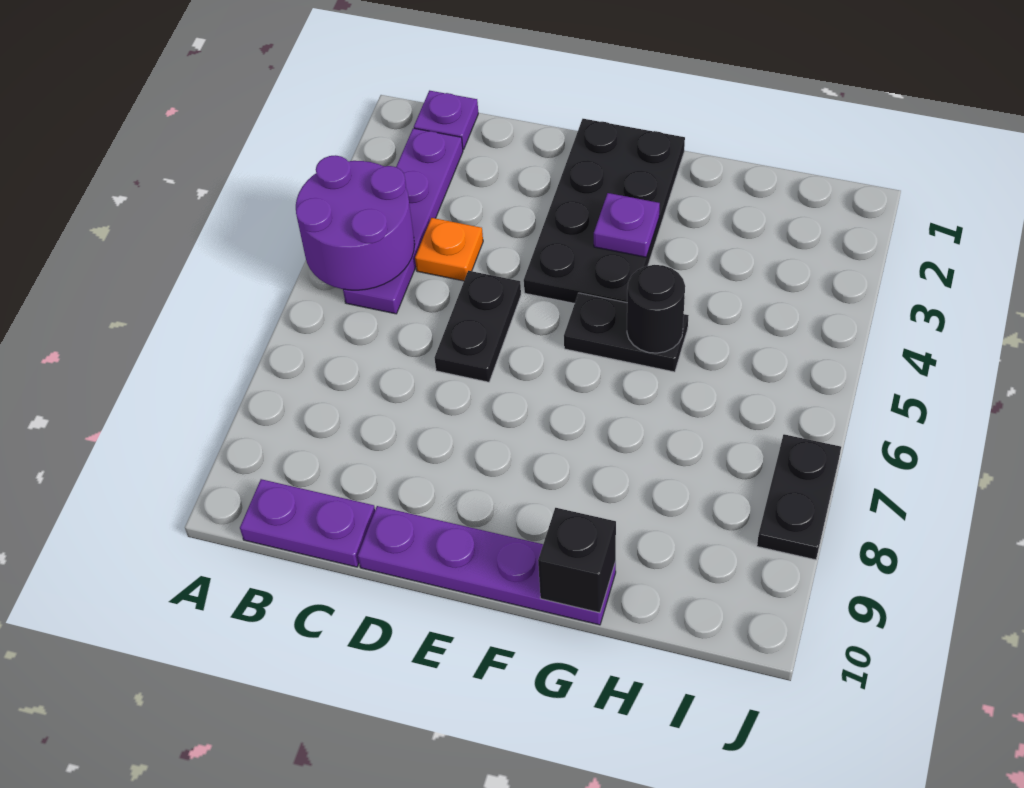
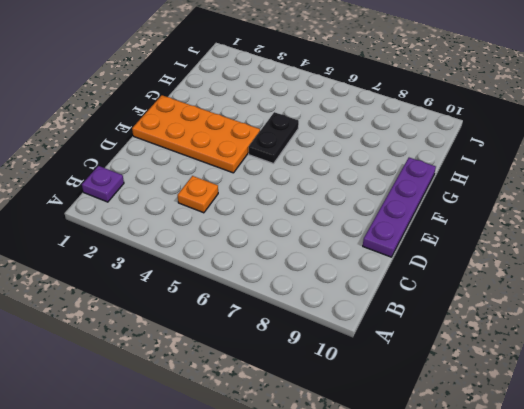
orange 2x4 plate [132,95,260,173] -> black 2x4 plate [524,119,685,303]
none -> purple 1x4 plate [343,128,463,314]
none -> purple 1x2 plate [240,479,375,567]
none -> black 1x2 plate [435,271,521,382]

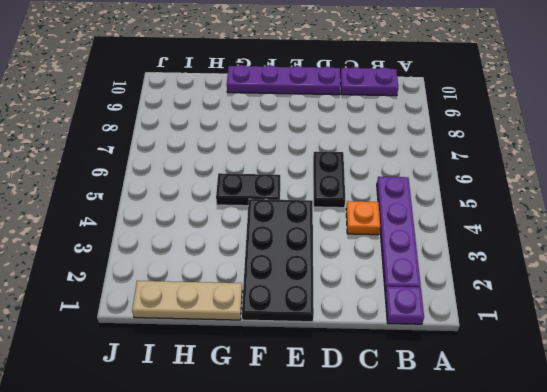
tan 1x3 plate [132,281,242,320] -> none
none -> black 1x2 plate [757,434,841,560]
none -> purple 2x2 round brick [296,155,415,290]
none -> purple 1x1 plate [594,193,660,257]

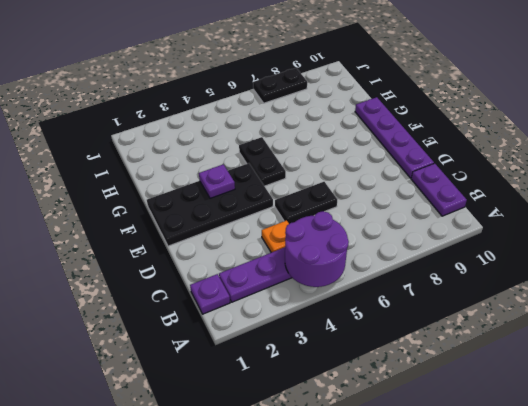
none -> black 1x1 round brick [627,265,685,353]
none -> black 1x1 brick [538,508,616,613]

